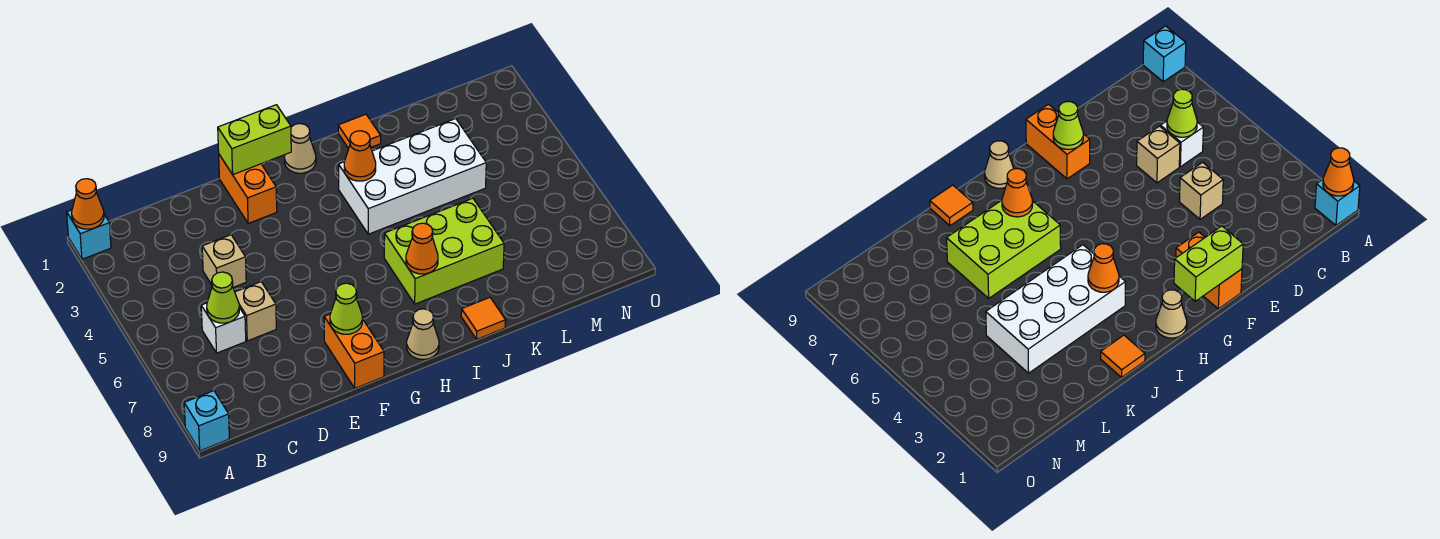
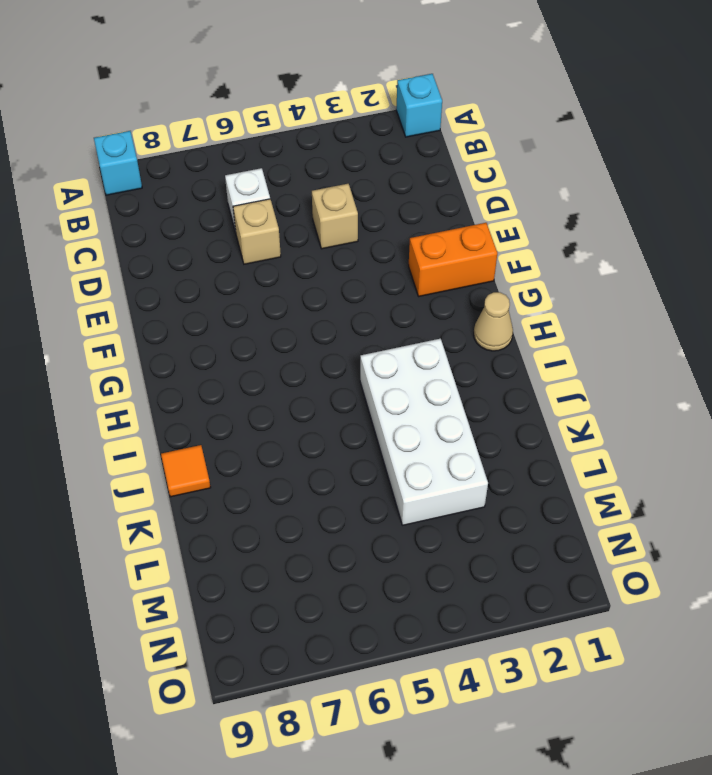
none -> orange 1x2 brick [324,314,384,388]
none -> tan 1x1 cone [407,309,439,359]
none -> lime 2x3 brick [384,198,504,304]

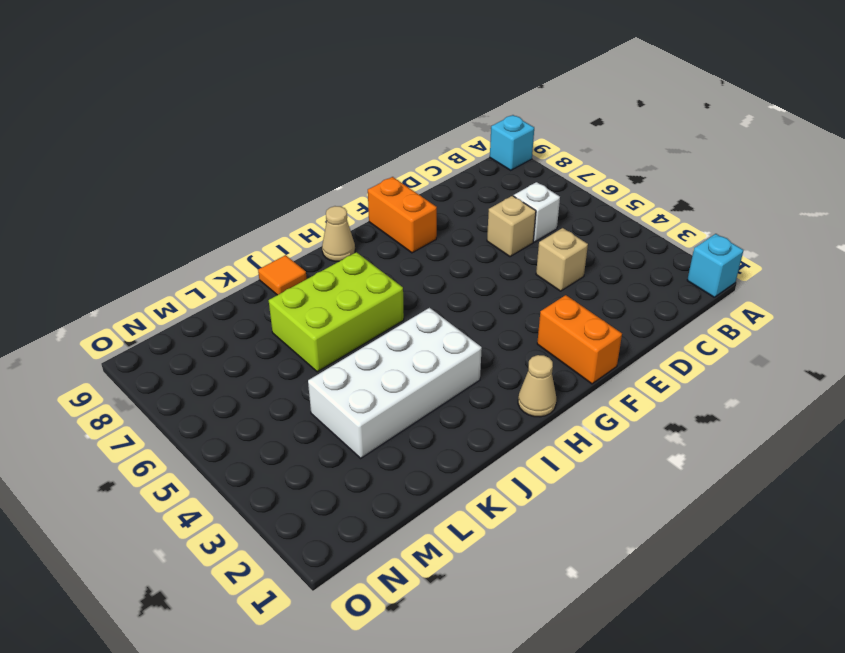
none -> orange 1x1 tile [338,114,381,149]
none -> orange 1x1 cone [72,179,104,229]
none -> lime 1x1 cone [207,272,239,323]

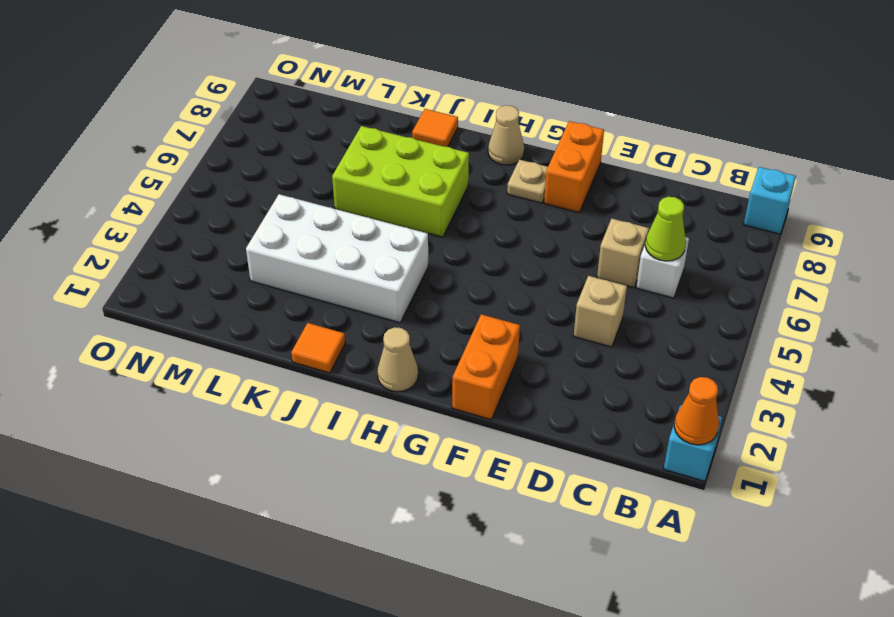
tan 1x1 plate [507,160,548,203] -> none
none -> lime 1x2 brick [218,105,291,174]
none -> lime 1x1 cone [330,283,362,334]
none -> orange 1x1 cone [344,131,376,181]

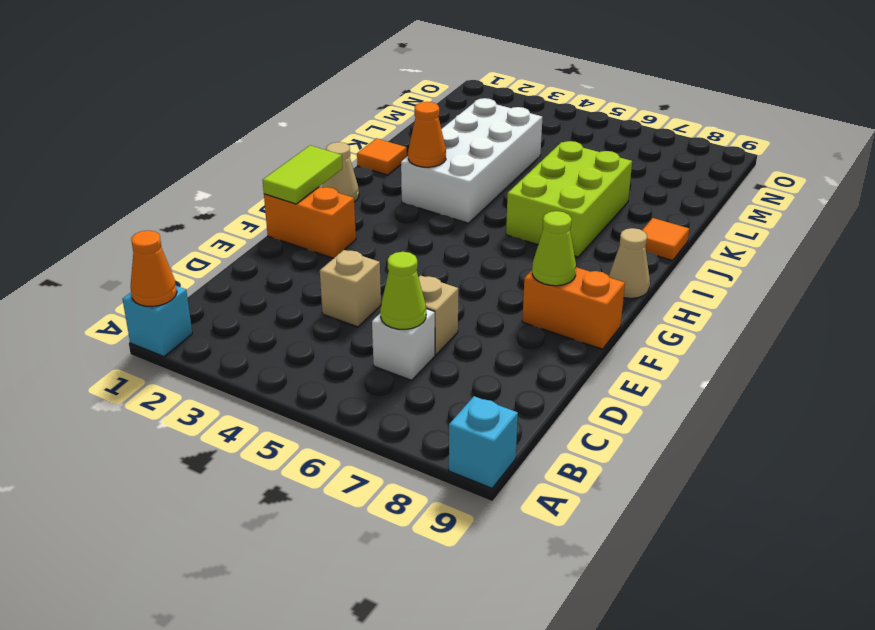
lime 1x2 tile [263,146,342,204] -> lime 1x2 brick [218,105,291,174]
none -> orange 1x1 cone [406,223,438,274]

